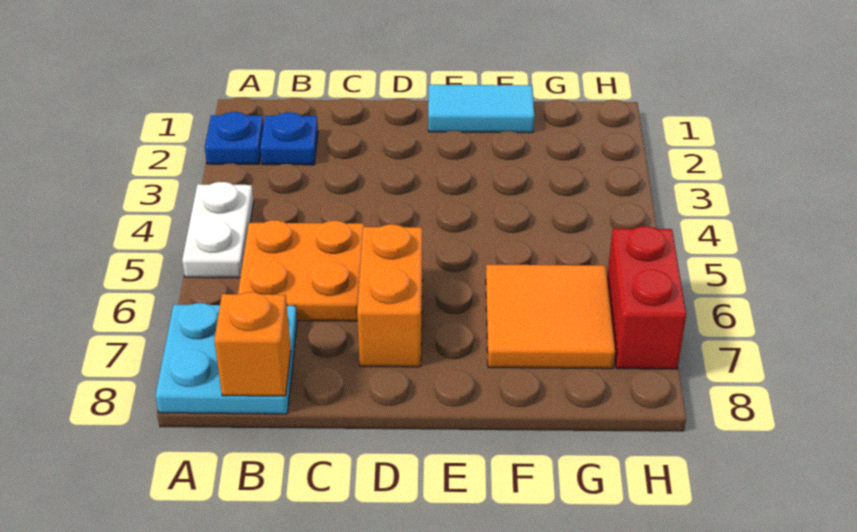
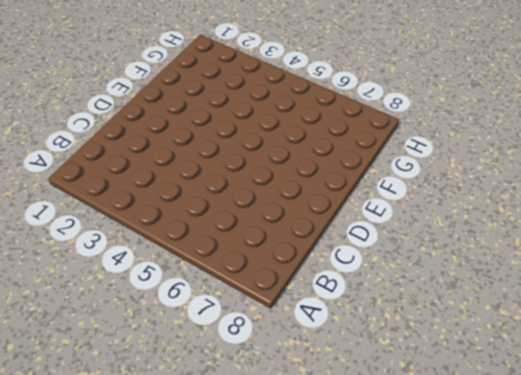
none -> blue 1x1 plate [205,112,264,165]
none -> white 1x2 plate [182,182,254,278]

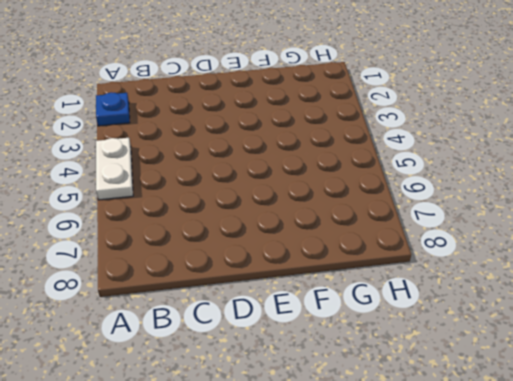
none -> cyan 2x2 plate [155,303,297,414]
none -> blue 1x1 plate [260,112,318,165]

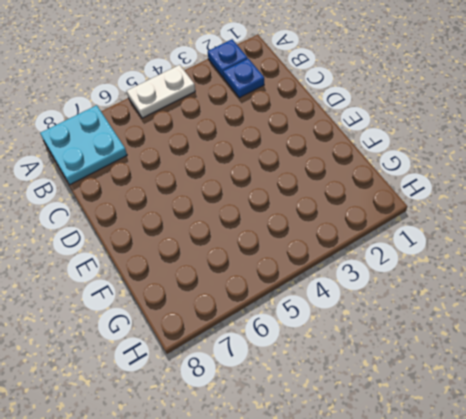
none -> orange 2x2 plate [238,220,364,321]
none -> orange 1x2 brick [357,224,423,367]

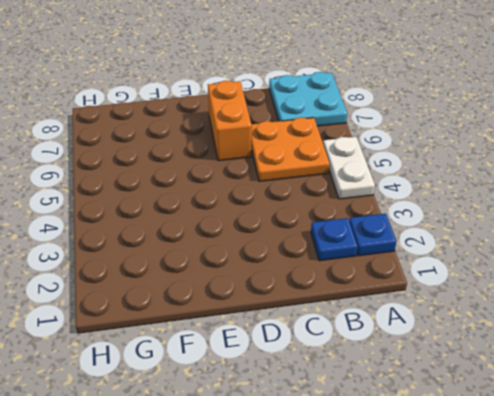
none -> cyan 1x2 tile [428,85,534,133]
none -> orange 2x2 tile [486,265,615,369]

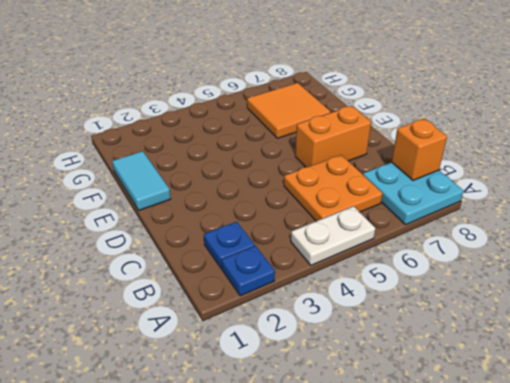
none -> red 1x2 brick [607,226,686,369]

